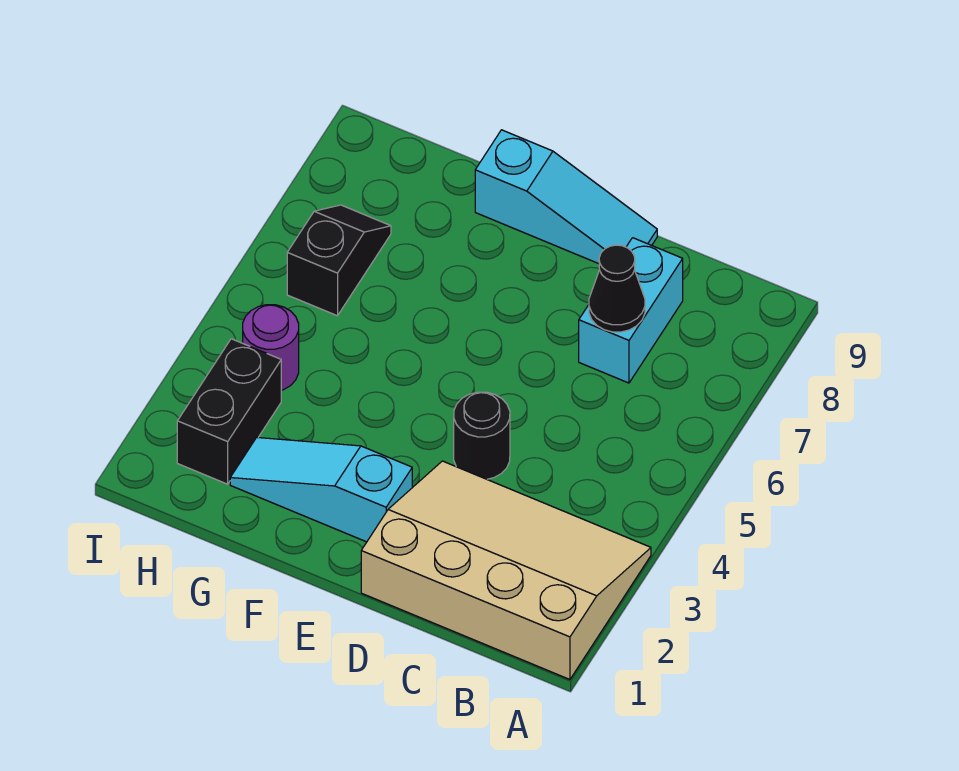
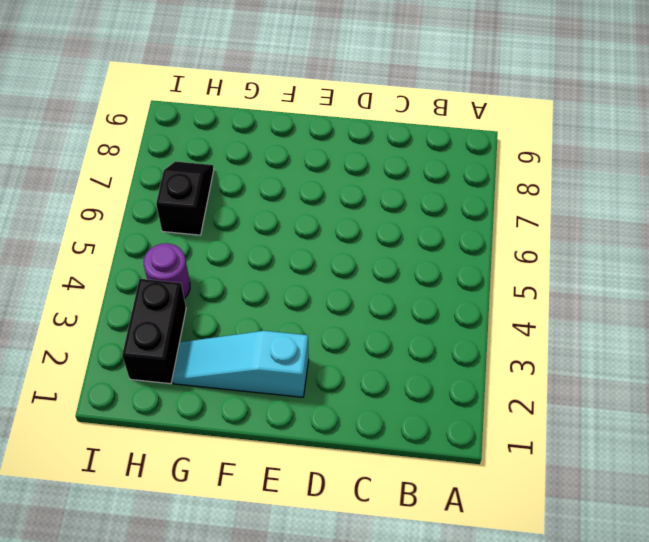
none -> tan 3x4 slope [361,461,651,679]
none -> cyan 1x2 brick [579,238,683,383]

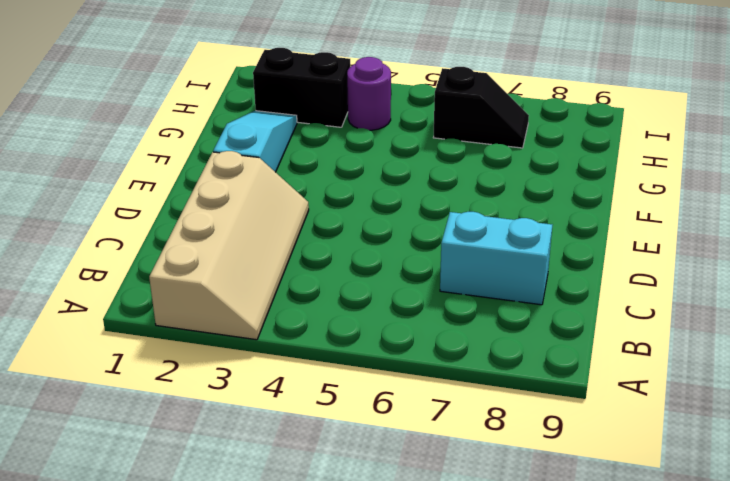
tan 2x4 slope [149,151,309,340] -> tan 3x4 slope [361,461,651,679]
none -> black 1x1 round brick [454,392,510,479]
none -> cyan 1x3 slope [475,130,657,264]

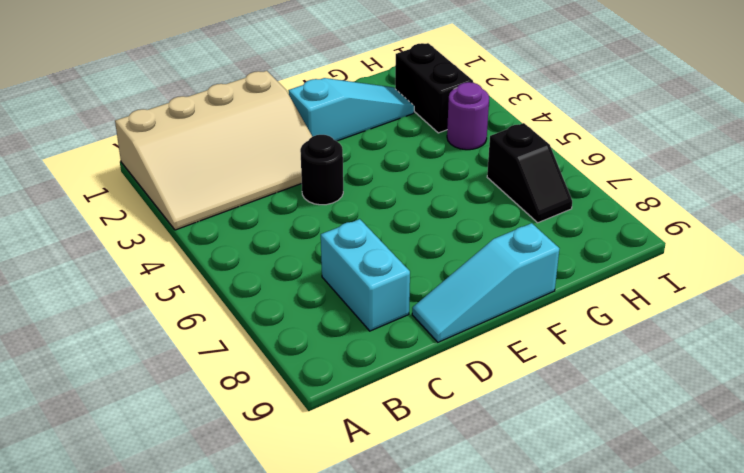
none -> black 1x1 cone [589,245,645,332]

